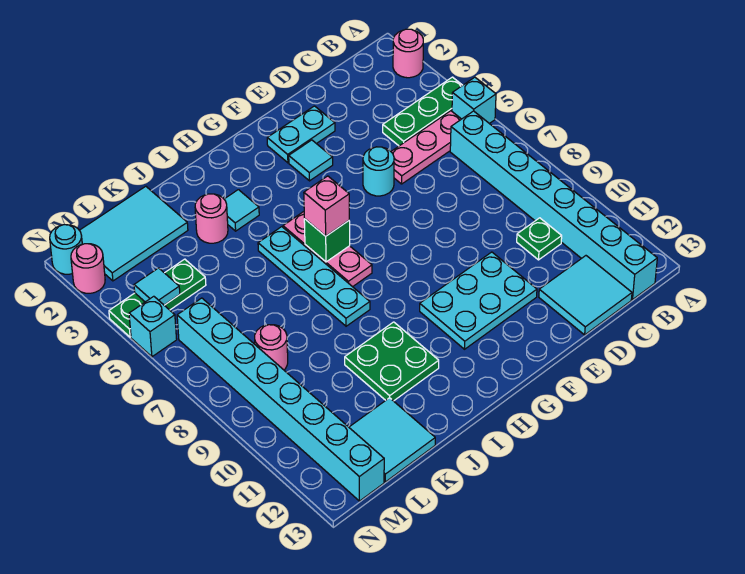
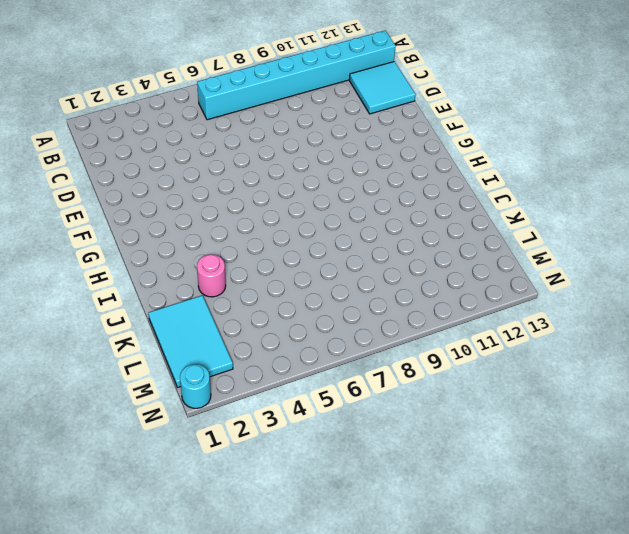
none -> pink 1x1 round brick [393,29,423,78]
none -> green 1x3 plate [383,77,463,146]
none -> cyan 1x1 brick [452,77,496,124]

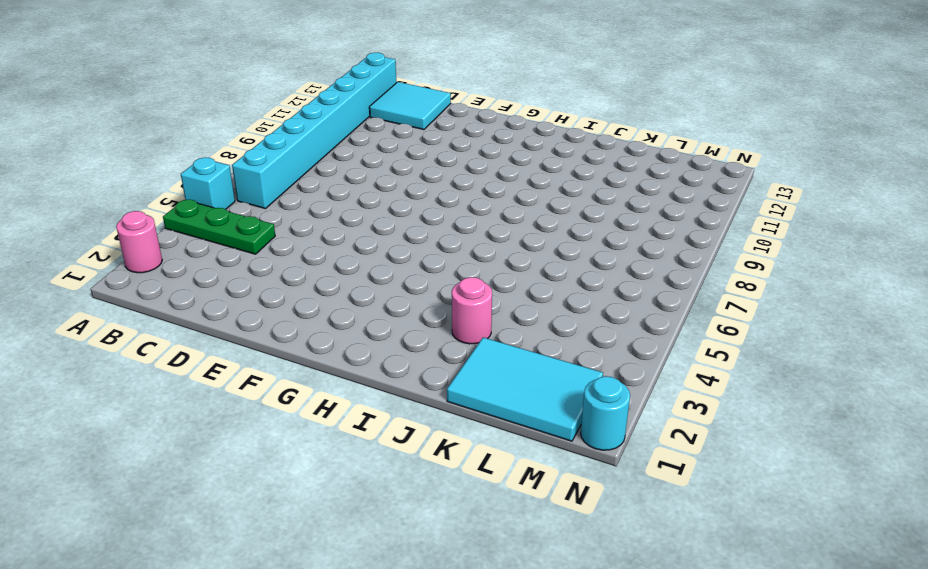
none -> pink 1x3 plate [391,111,461,184]
none -> green 1x1 plate [517,218,562,260]
none -> cyan 1x2 plate [267,106,335,163]

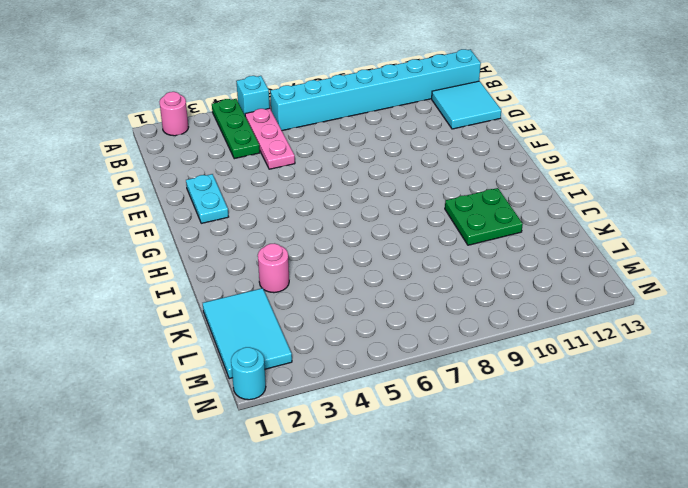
none -> green 1x1 plate [517,218,562,260]
none -> cyan 1x1 round brick [363,147,394,196]
none -> cyan 2x3 plate [420,252,537,349]

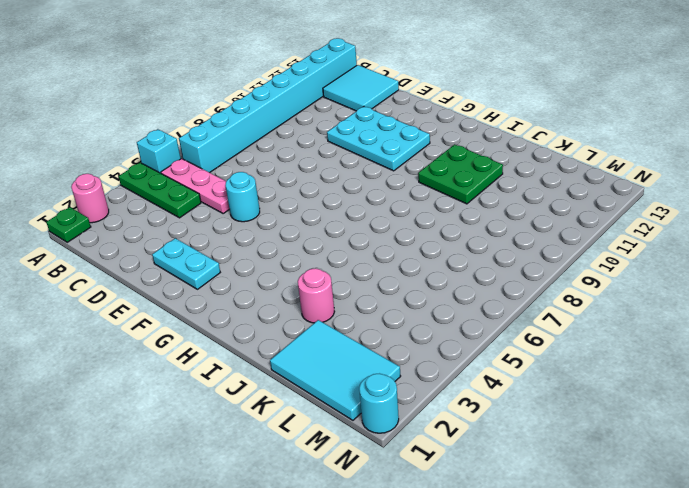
green 1x1 plate [46,207,91,242] -> green 1x1 plate moved to [517,218,562,260]
none -> cyan 1x1 tile [289,140,333,181]
none -> pink 1x3 plate [283,212,372,287]
none -> cyan 1x1 tile [224,190,259,231]

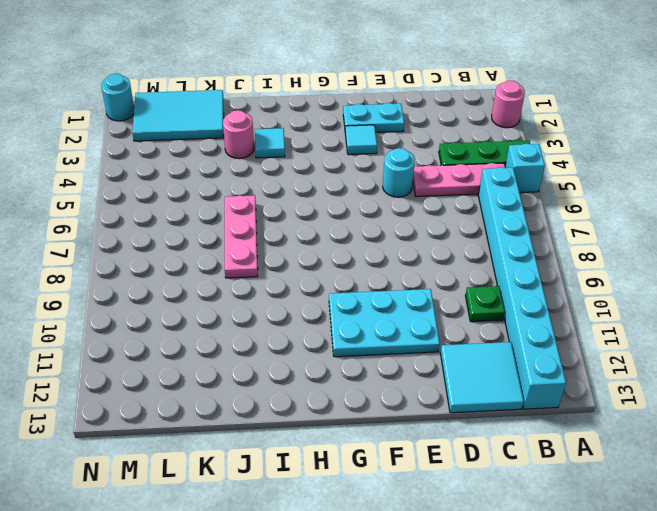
pink 1x3 plate [225,195,258,278] -> pink 1x3 plate moved to [283,212,372,287]
none -> cyan 1x4 plate [258,227,370,326]
none -> green 2x2 plate [345,322,439,401]
none -> cyan 2x2 tile [349,398,435,482]

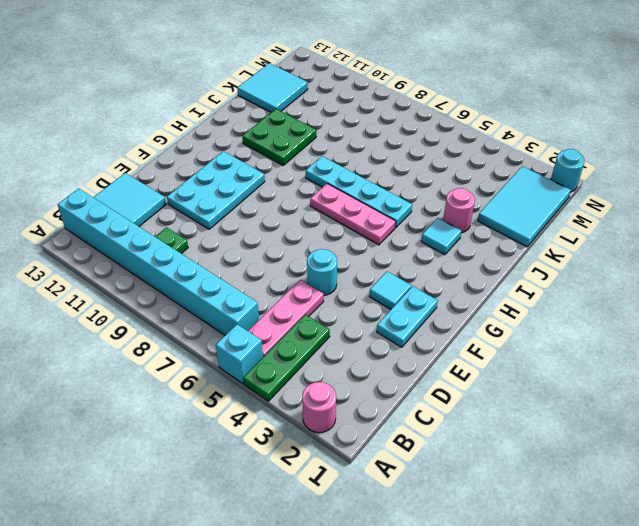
none -> green 1x3 plate [109,259,206,337]
none -> pink 1x1 round brick [255,325,288,370]
none -> cyan 1x8 brick [177,298,384,501]

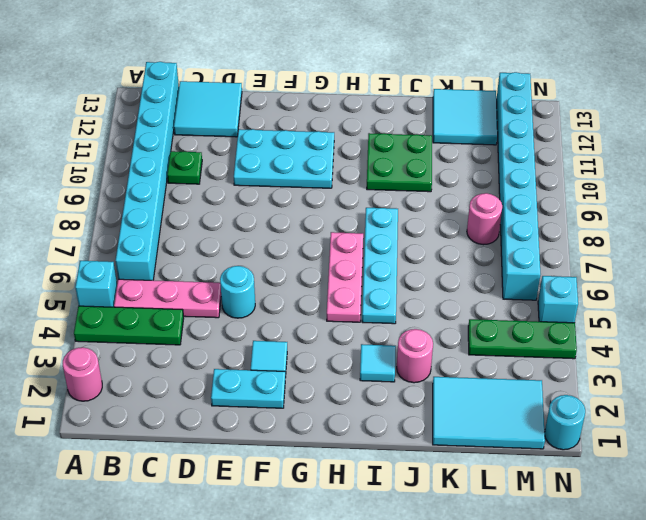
none -> pink 1x1 round brick [71,244,105,293]
none -> green 1x1 brick [304,219,350,262]
none -> cyan 1x1 tile [134,268,180,305]

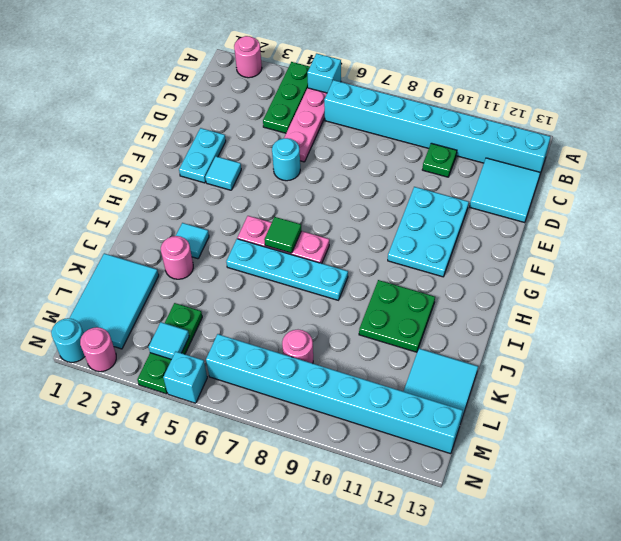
green 1x1 tile [264,217,301,253] -> green 1x1 brick [304,219,350,262]
none -> pink 1x1 brick [304,176,349,236]

